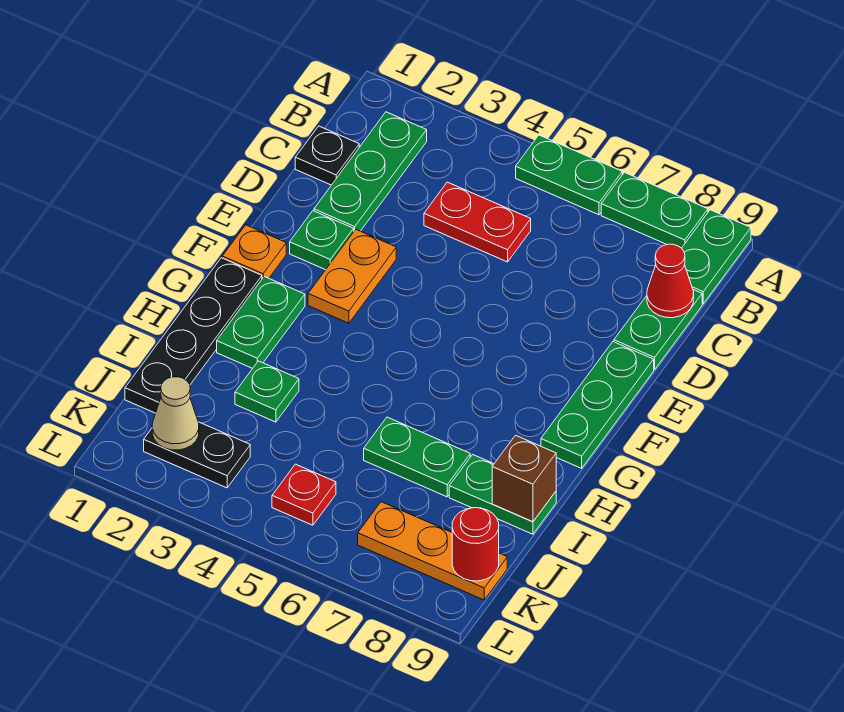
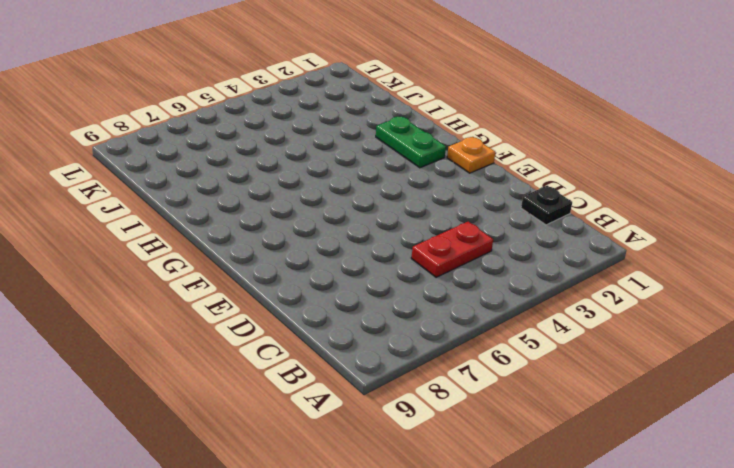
none -> green 1x2 plate [516,135,622,215]
none -> green 1x2 plate [601,172,708,248]
none -> green 1x2 plate [682,210,751,304]

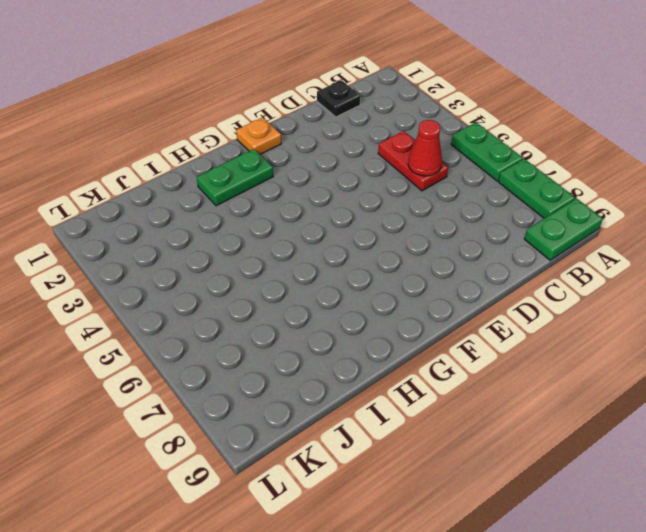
red 1x1 cone [408,120,442,176] -> red 1x1 cone moved to [647,244,694,318]
none -> green 1x3 plate [314,112,427,231]
none -> green 1x2 plate [614,290,702,370]
none -> green 1x1 plate [290,211,354,270]

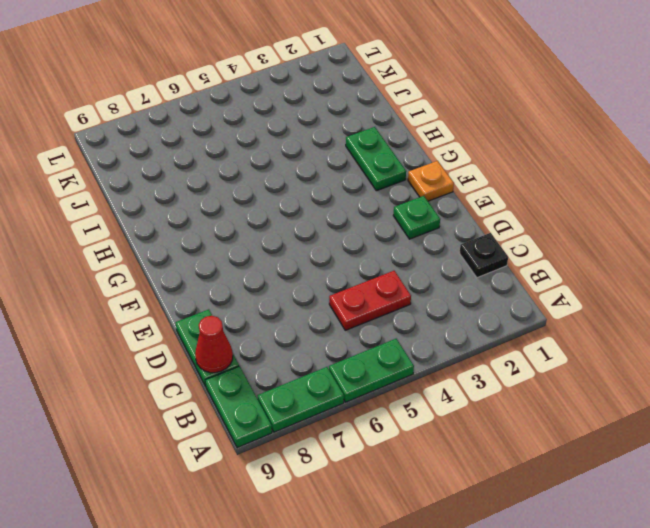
none -> green 1x3 plate [314,112,427,231]
none -> orange 1x2 plate [308,229,396,323]
none -> green 1x3 plate [541,342,654,468]

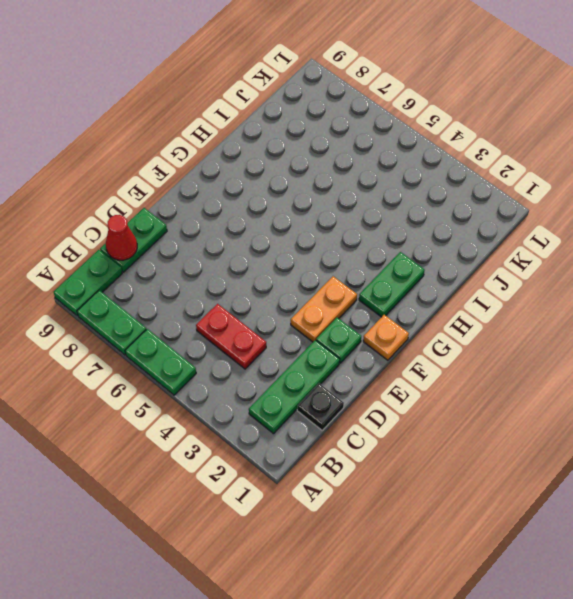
none -> green 1x3 plate [541,342,654,468]
none -> black 1x4 plate [125,258,262,413]
none -> green 1x1 plate [235,361,299,422]

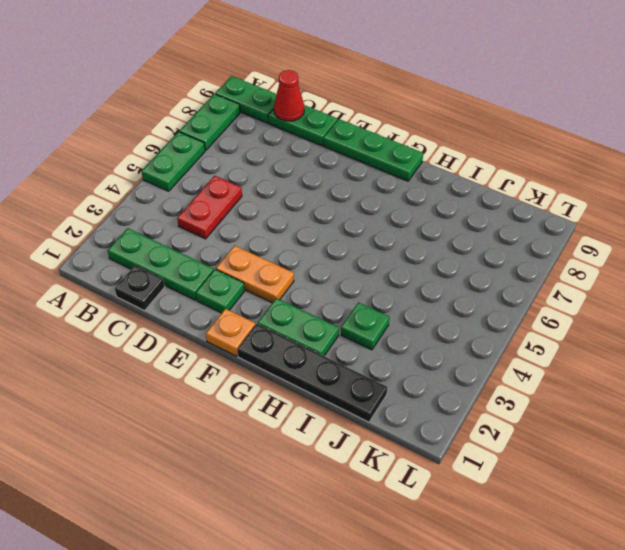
none -> green 1x2 plate [364,417,470,497]
none -> green 1x2 plate [449,455,556,534]
none -> black 1x2 plate [144,422,250,488]

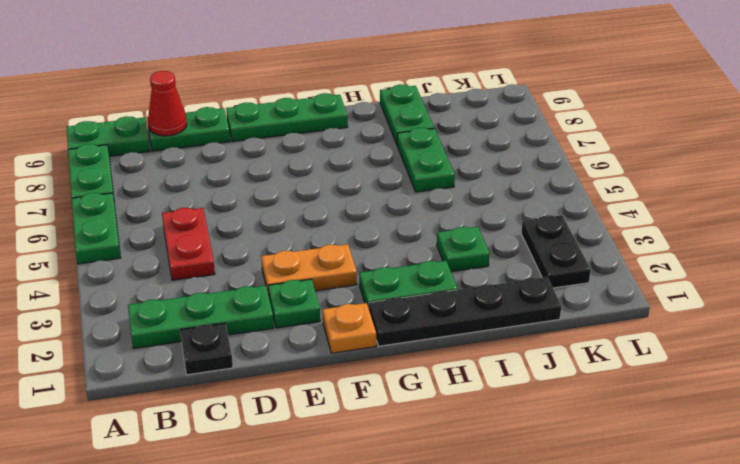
none -> red 1x1 plate [272,464,336,525]
none -> orange 1x3 plate [358,502,507,600]
none -> brown 1x1 brick [492,435,556,522]

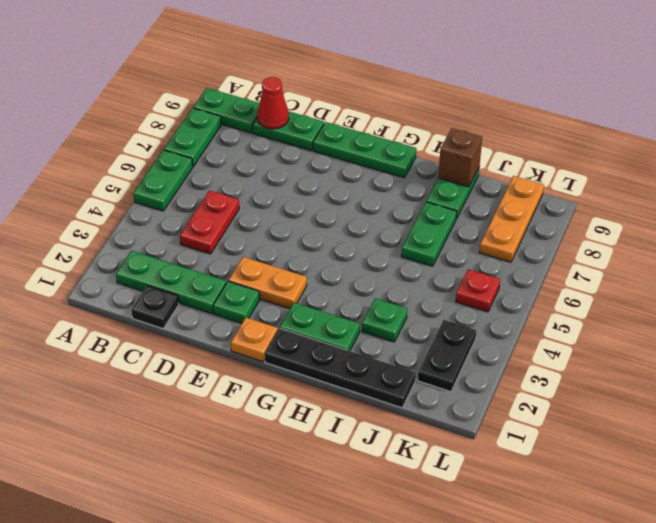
none -> tan 1x1 cone [152,377,199,450]
none -> red 1x1 round brick [452,508,499,581]

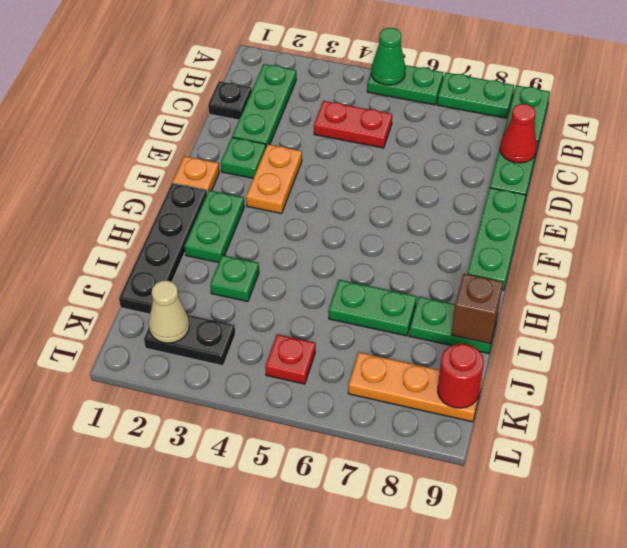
green 1x1 cone [371,28,406,85] -> none

